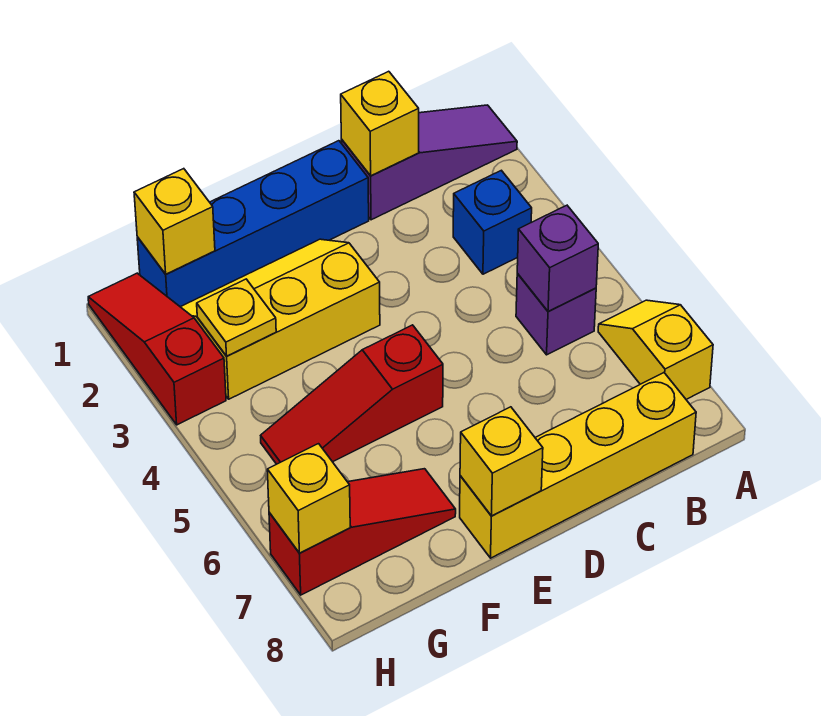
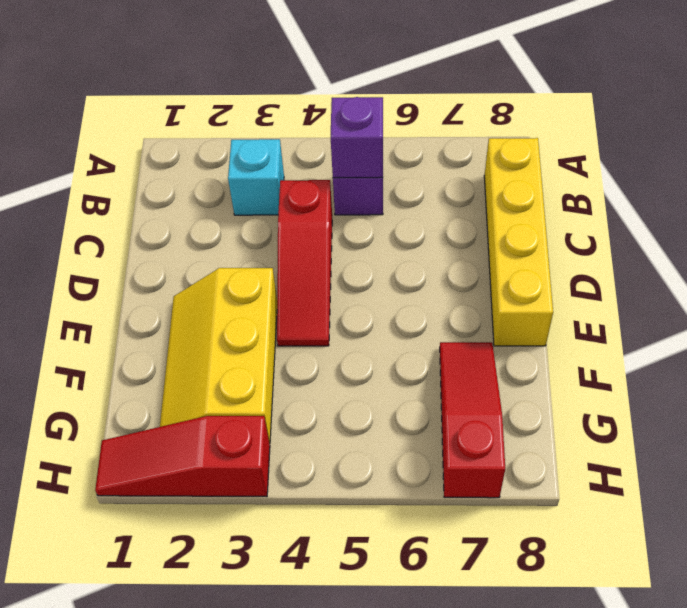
cyan 1x1 brick [228,139,284,215] -> blue 1x1 brick [453,170,532,274]
red 1x3 slope [277,180,332,346] -> red 1x3 slope moved to [261,325,443,464]
none -> purple 1x3 slope [341,105,517,220]
none -> yellow 1x2 slope [598,300,713,399]
none -> blue 1x4 brick [137,141,369,307]

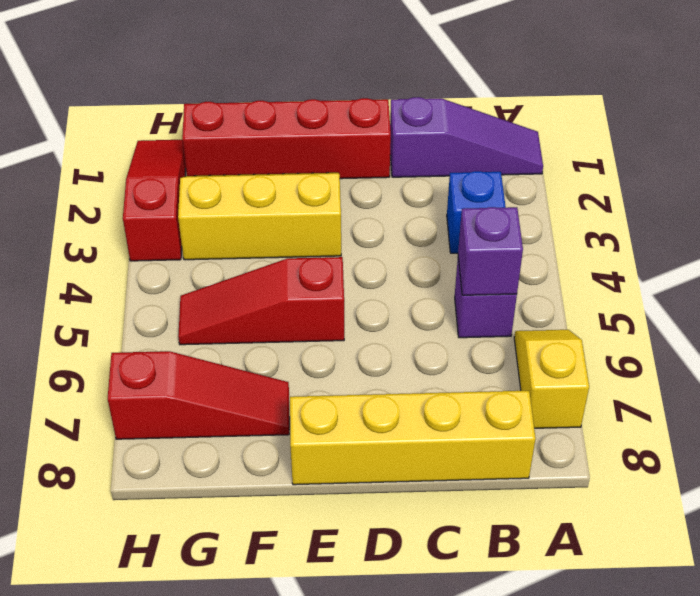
red 1x4 brick [182,98,391,179] -> blue 1x4 brick [137,141,369,307]
none -> yellow 1x1 brick [341,71,419,176]
none -> yellow 1x1 brick [460,407,543,516]
none -> yellow 1x1 brick [134,169,215,274]

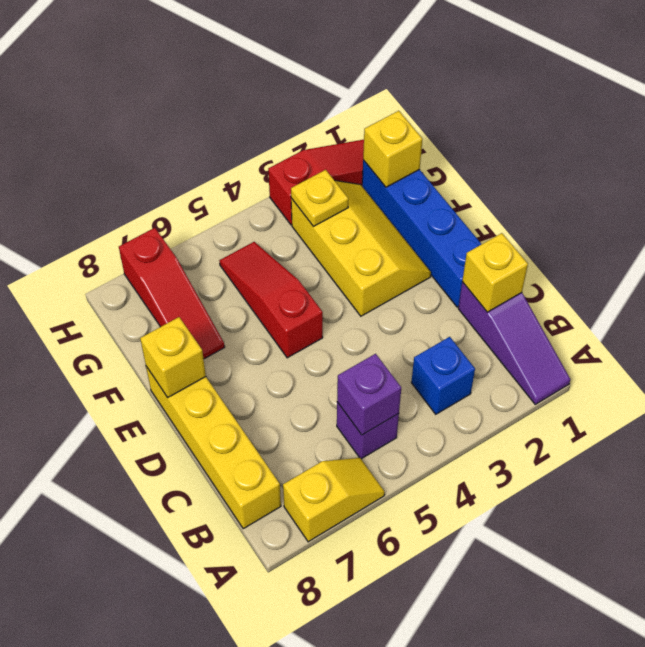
none -> yellow 1x1 brick [267,444,350,553]

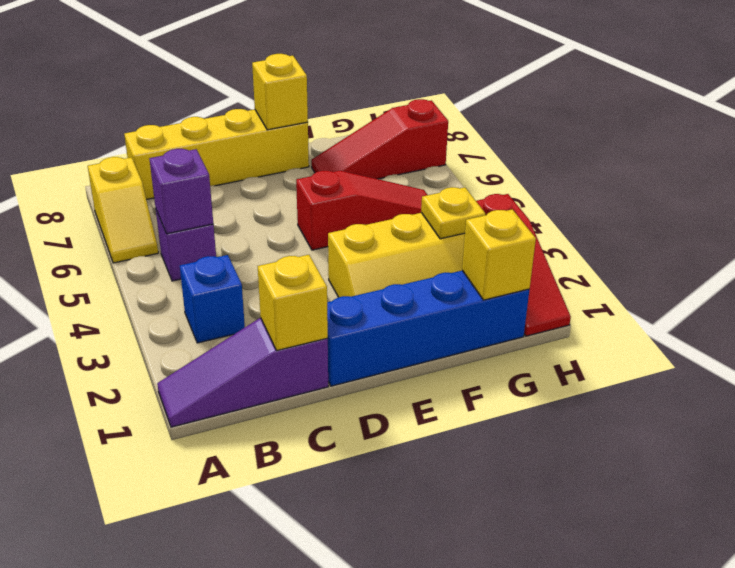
none -> yellow 1x1 brick [267,444,350,553]

